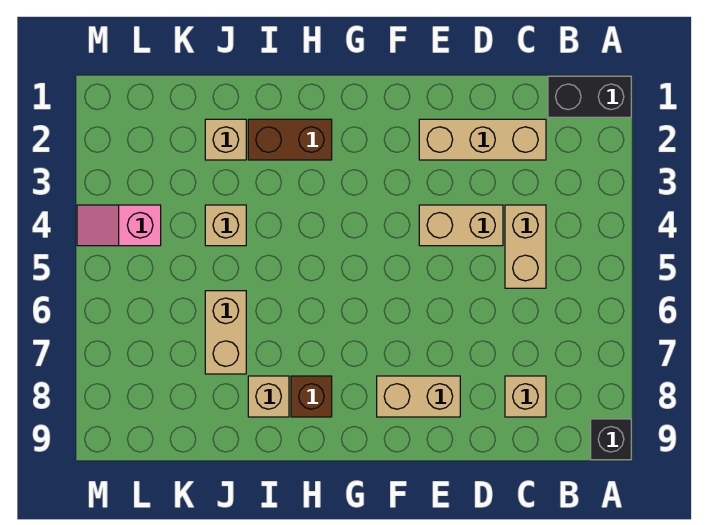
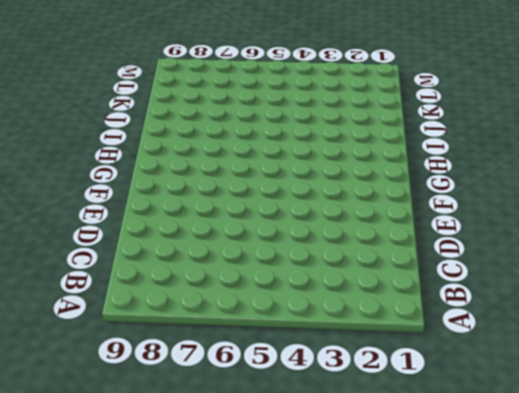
none -> black 1x2 brick [548,76,631,117]
none -> black 1x1 brick [591,419,631,460]
none -> tan 1x3 brick [419,119,546,160]

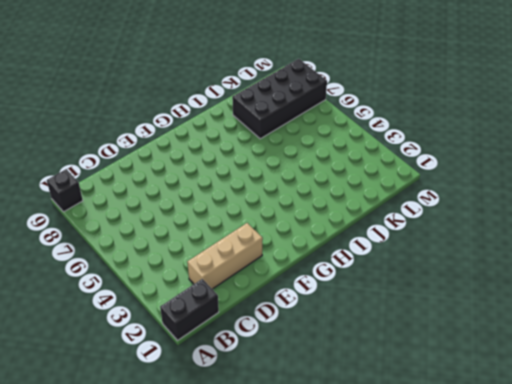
black 2x4 brick [232,59,327,139] -> tan 1x2 brick [205,291,246,374]
none -> tan 1x2 brick [505,205,546,288]
none -> tan 1x1 brick [505,376,546,417]
none -> tan 1x2 brick [419,205,503,246]

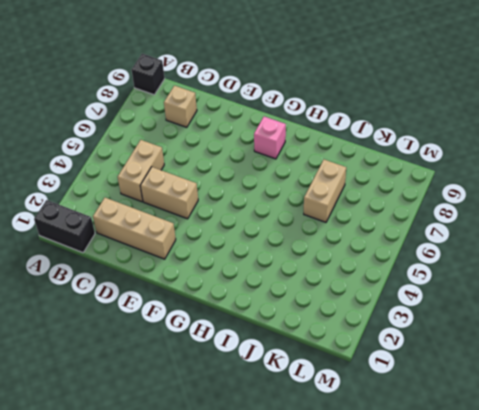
pink 1x1 brick [254,116,286,159] -> none
none -> tan 1x2 brick [377,376,460,417]
none -> brown 1x2 brick [248,119,332,160]
none -> brown 1x1 brick [291,376,332,417]

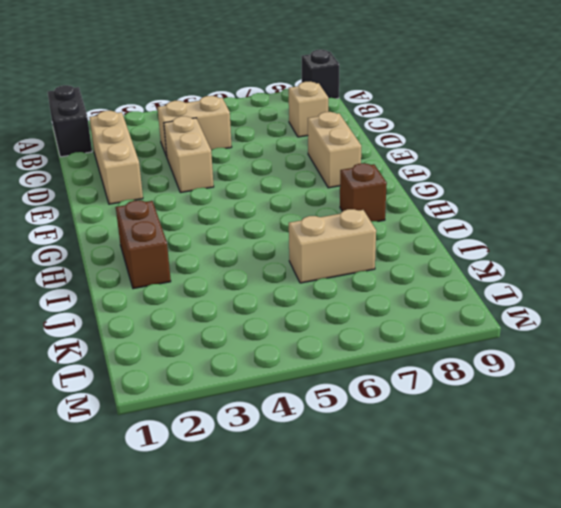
none -> tan 1x1 brick [248,376,289,417]
none -> tan 1x1 brick [205,119,246,160]
none -> tan 1x1 brick [205,205,246,246]

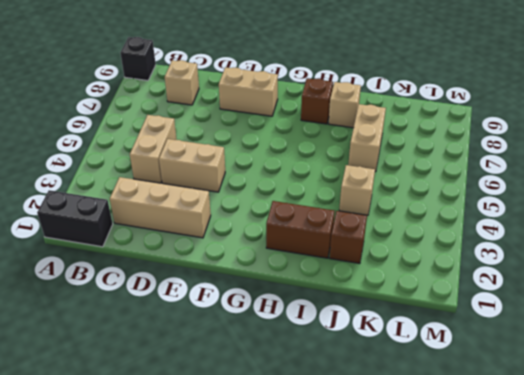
brown 1x1 brick [330,211,367,264] -> tan 1x1 brick [205,119,246,160]
none -> pink 1x2 slope [77,205,161,246]

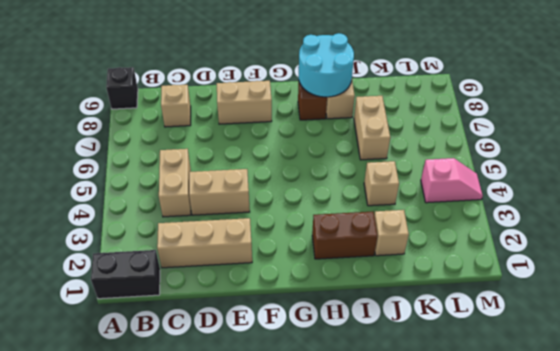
cyan 2x2 round brick [299,33,354,97] -> none

